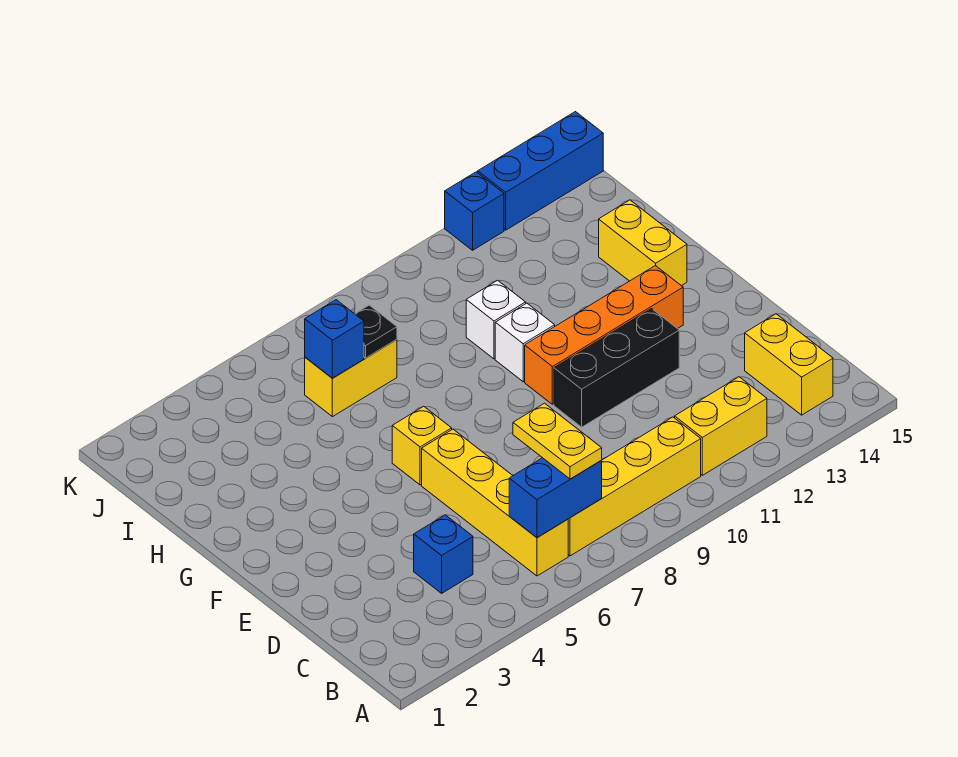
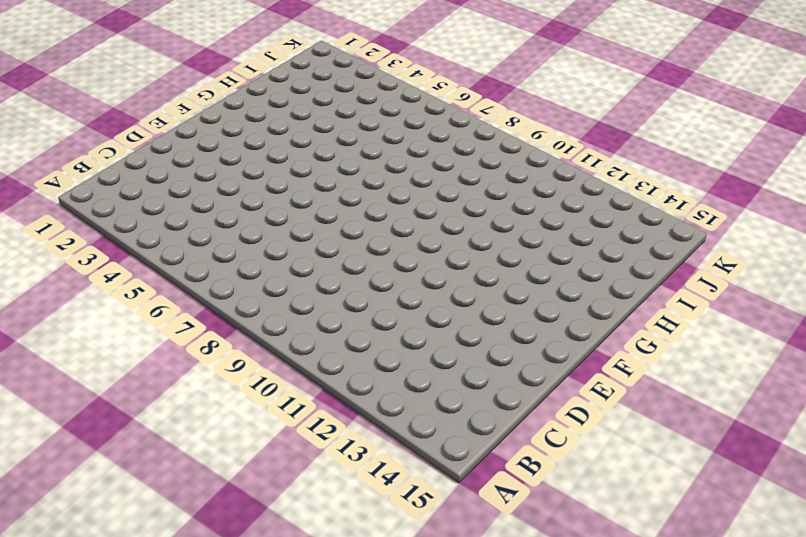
none -> yellow 1x4 brick [422,429,568,576]
none -> yellow 1x4 brick [568,417,701,556]
none -> yellow 1x2 brick [675,377,767,475]

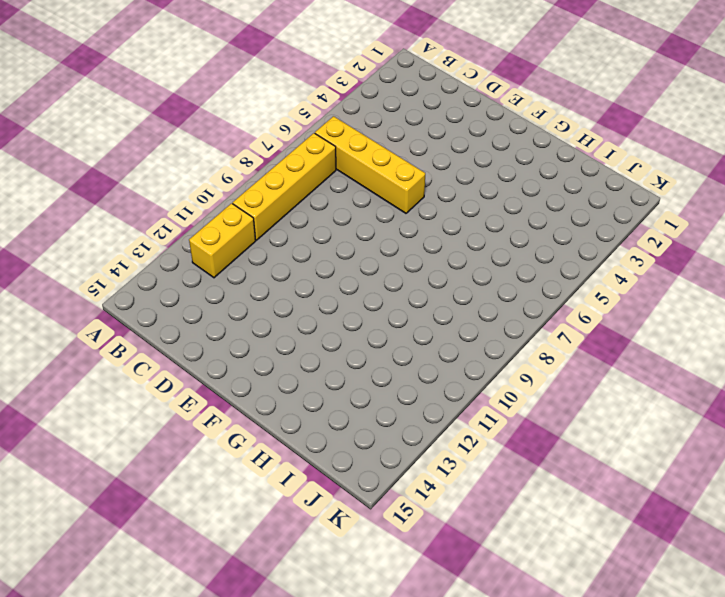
none -> yellow 1x2 brick [745,314,833,415]
none -> blue 1x1 brick [414,515,473,593]
none -> black 1x3 brick [554,309,679,427]

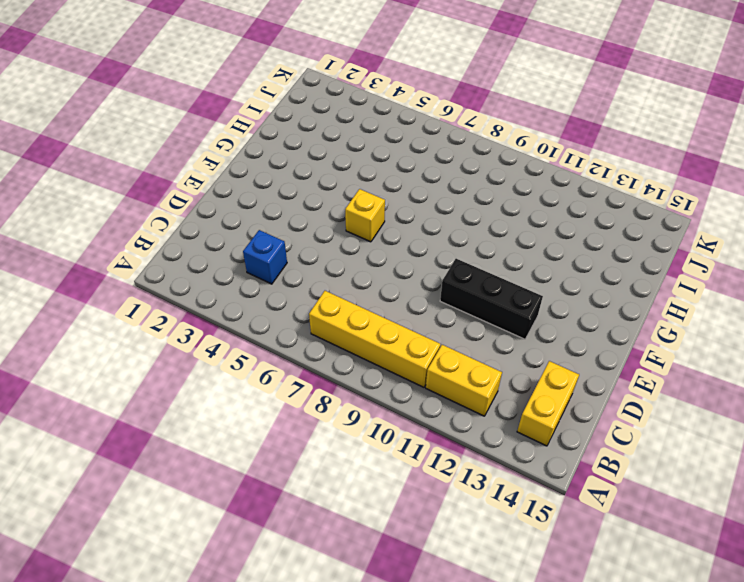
none -> yellow 1x4 brick [422,429,568,576]
none -> orange 1x4 brick [525,266,683,404]
none -> white 1x1 brick [495,303,555,382]

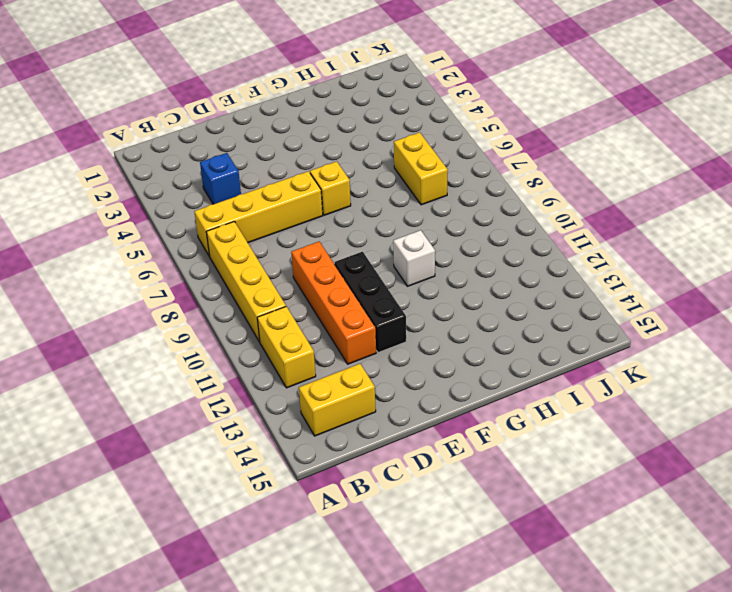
orange 1x4 brick [291,242,376,364] -> orange 1x4 brick moved to [525,266,683,404]
none -> yellow 1x2 brick [599,200,687,286]
none -> white 1x1 brick [466,280,526,359]
none -> blue 1x1 brick [445,172,504,250]

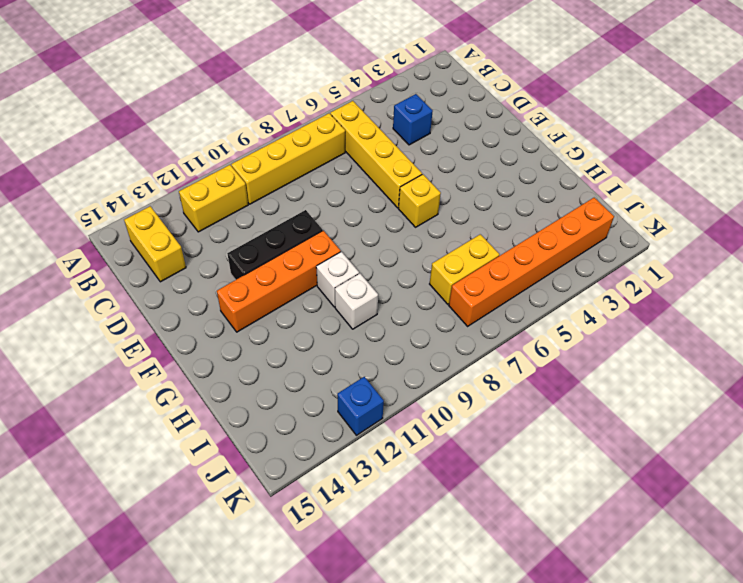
orange 1x6 brick [449,198,614,326] -> none
none -> yellow 1x2 brick [599,200,687,286]
none -> blue 1x3 brick [478,112,603,230]
none -> blue 1x2 brick [509,458,602,537]

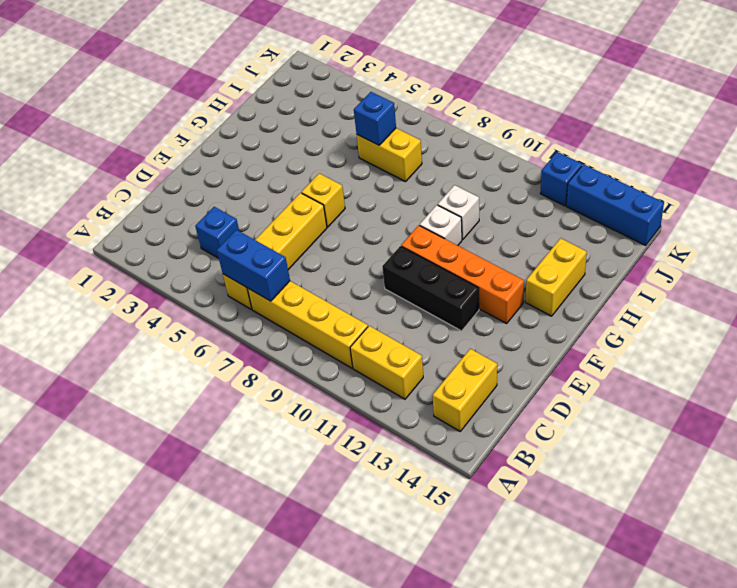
none -> black 1x1 plate [355,305,397,358]
none -> yellow 1x2 plate [513,403,602,479]

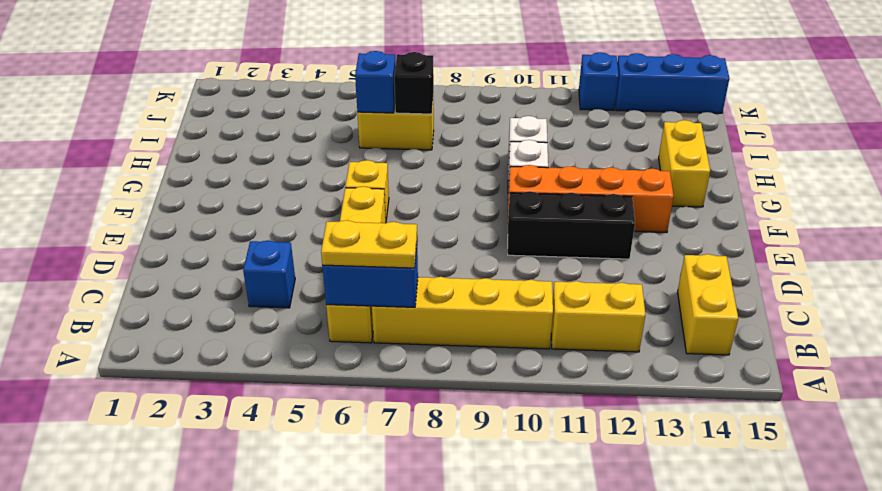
yellow 1x2 plate [321,220,417,268] -> yellow 1x2 plate turned to [513,403,602,479]
black 1x1 brick [394,52,434,114] -> black 1x1 plate [355,305,397,358]

